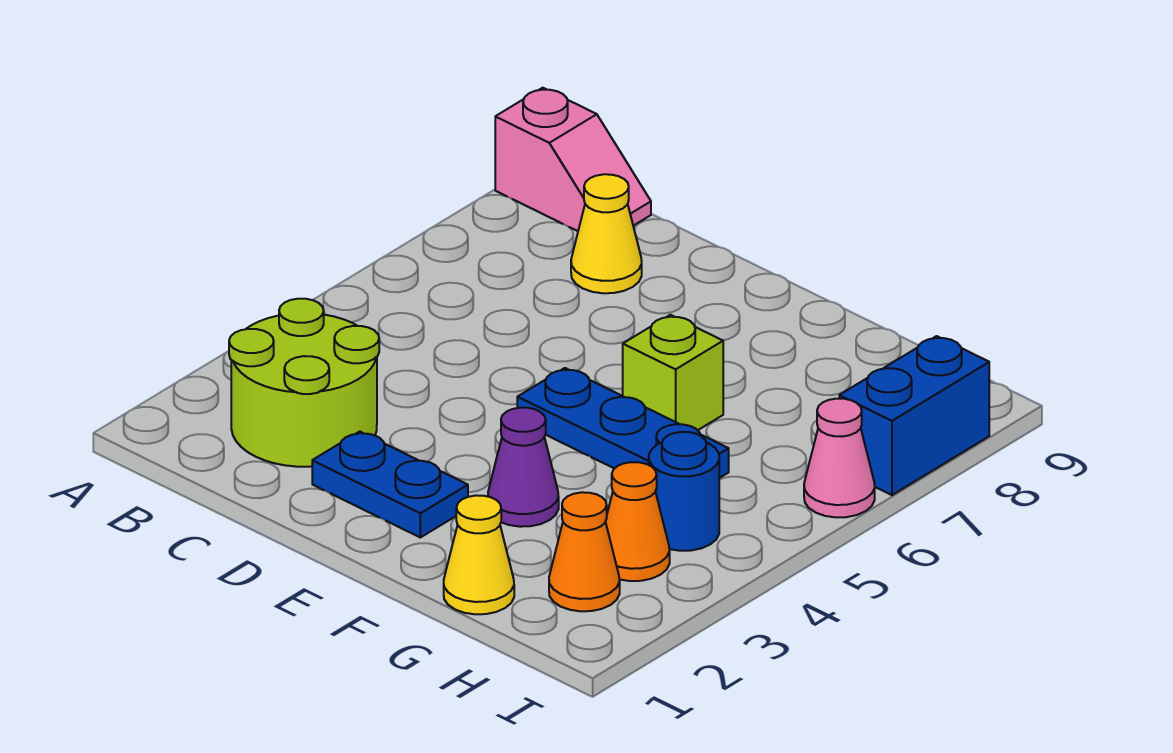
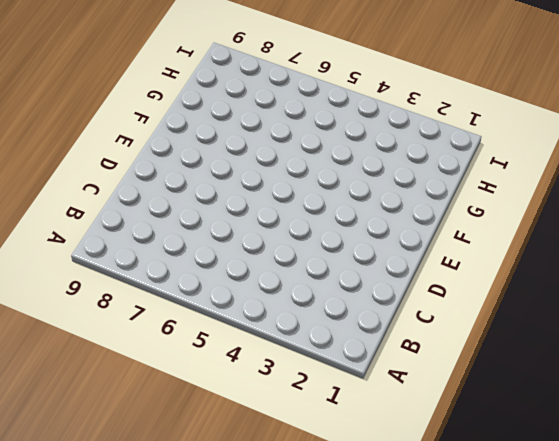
none -> pink 1x2 slope [495,88,651,231]
none -> lime 2x2 round brick [229,299,379,467]
none -> yellow 1x1 cone [571,174,642,293]

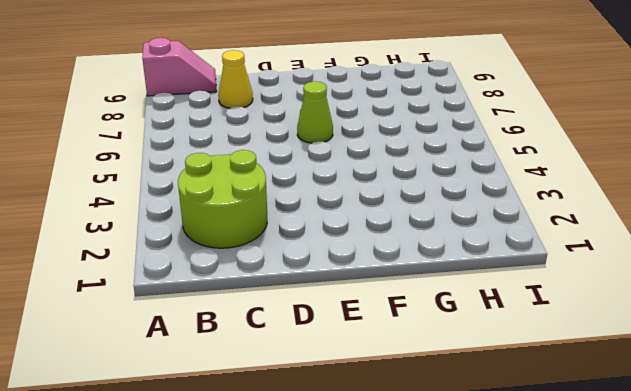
lime 1x1 cone [297,81,333,143] -> none
none -> blue 1x2 plate [312,432,468,537]
none -> blue 1x3 plate [517,368,729,478]
none -> purple 1x1 cone [488,408,559,527]

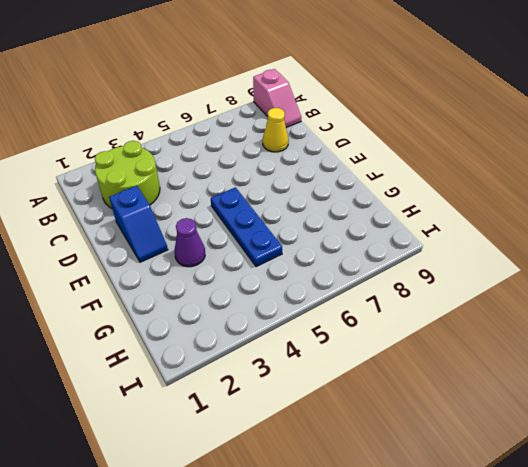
blue 1x2 slope [109,186,168,262] -> blue 1x2 plate [312,432,468,537]
none -> lime 1x1 brick [623,315,723,430]
none -> yellow 1x1 cone [444,495,514,614]
none -> orange 1x1 cone [549,492,620,611]

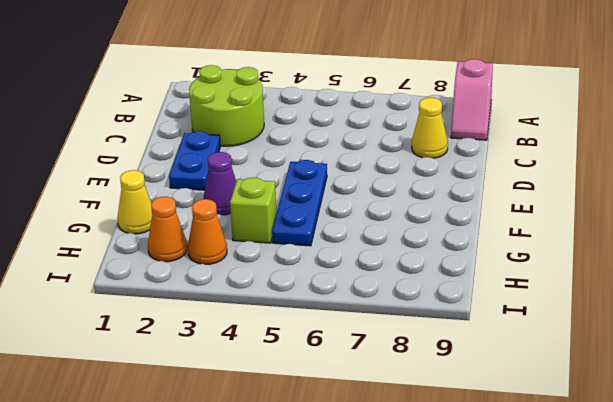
lime 1x1 brick [230,178,277,243] -> lime 1x1 brick moved to [623,315,723,430]
none -> blue 1x1 round brick [649,432,719,551]
none -> pink 1x1 cone [804,399,875,517]
none -> blue 1x2 brick [839,336,989,495]

